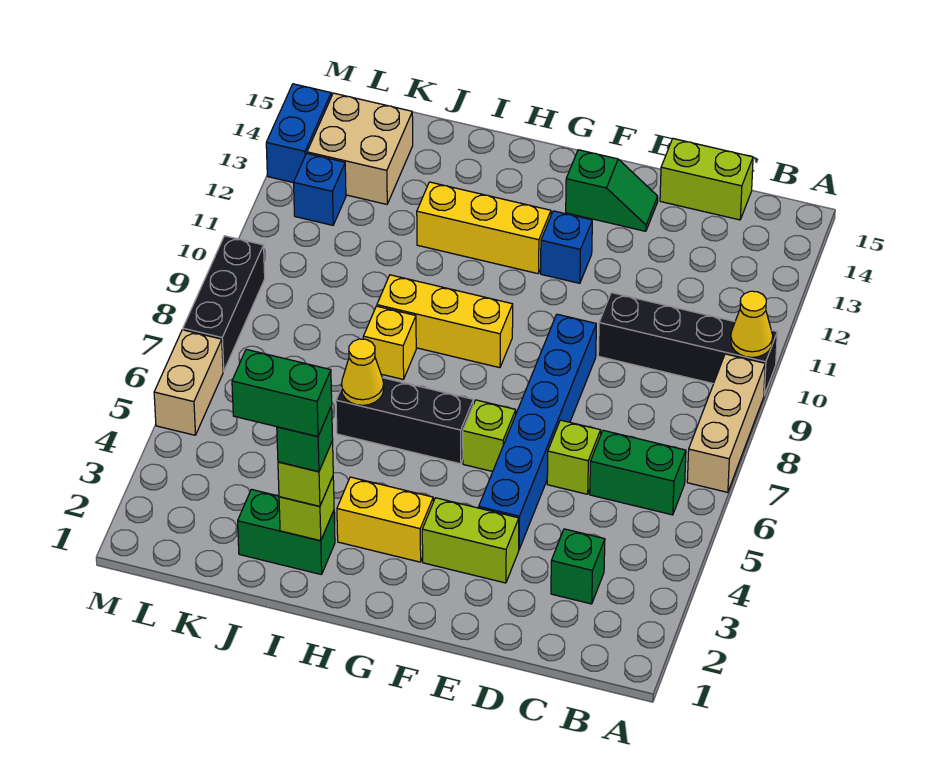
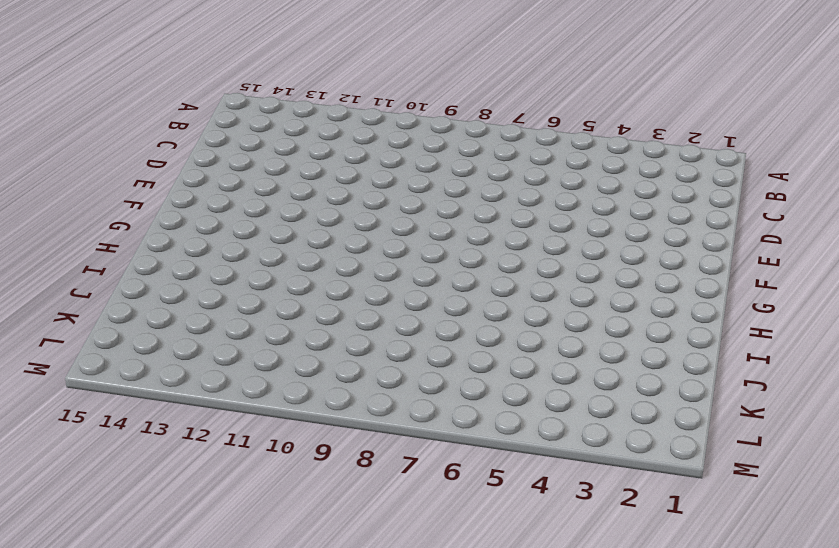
none -> tan 1x3 brick [687,354,765,492]
none -> black 1x4 brick [598,293,777,395]
none -> green 1x2 brick [590,430,686,515]

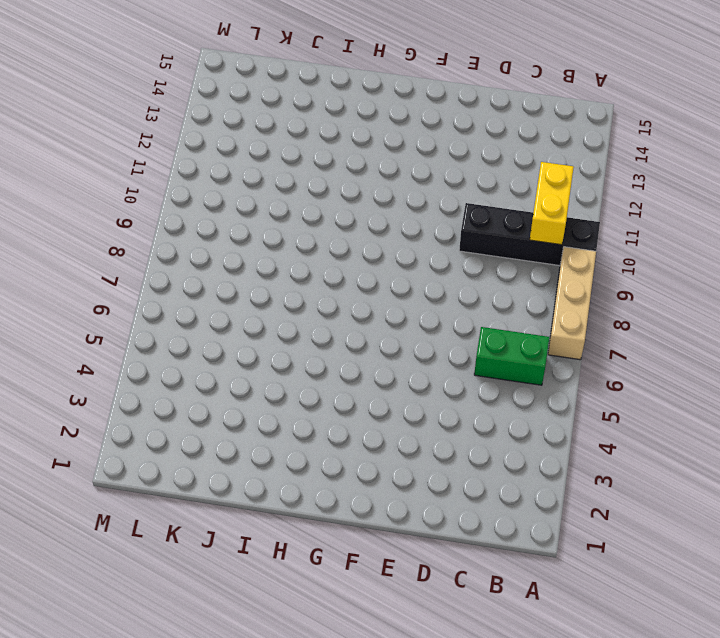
yellow 1x2 brick [530,162,574,245] -> yellow 1x2 brick turned to [337,477,433,562]
none -> green 1x1 brick [551,529,605,604]
none -> lime 1x2 brick [660,139,753,220]
none -> lime 1x1 brick [547,420,601,494]

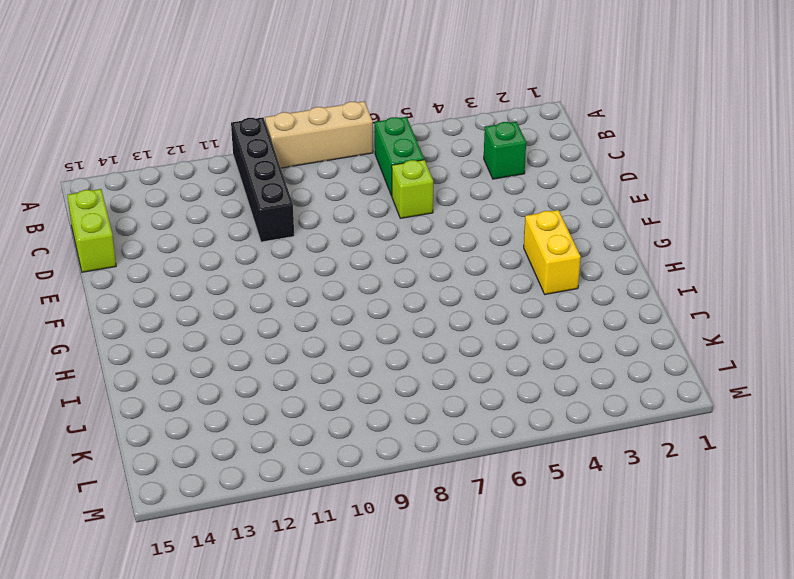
none -> lime 1x2 brick [422,498,519,583]
none -> blue 1x6 brick [479,314,596,549]
none -> green 1x2 slope [566,150,658,231]

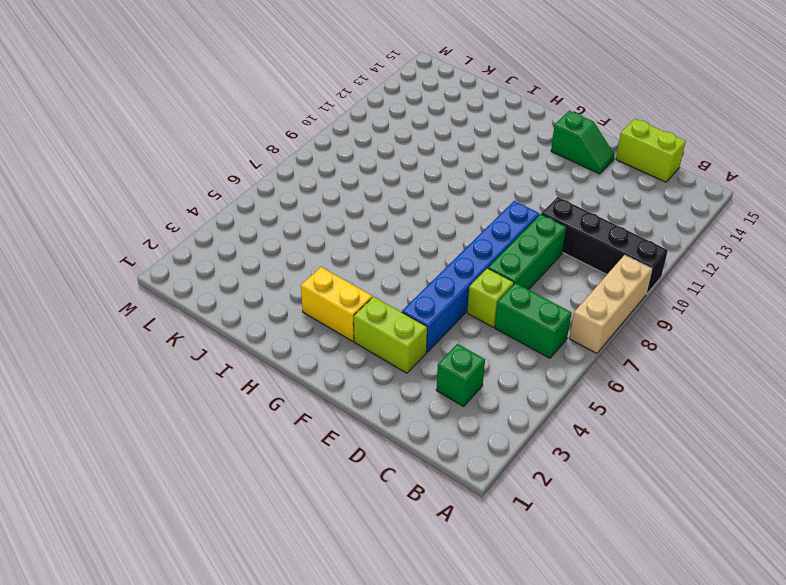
green 1x3 brick [488,214,567,290] -> none
none -> lime 1x1 brick [463,400,516,472]
none -> blue 1x1 brick [541,211,592,283]
none -> black 1x3 brick [336,378,473,464]

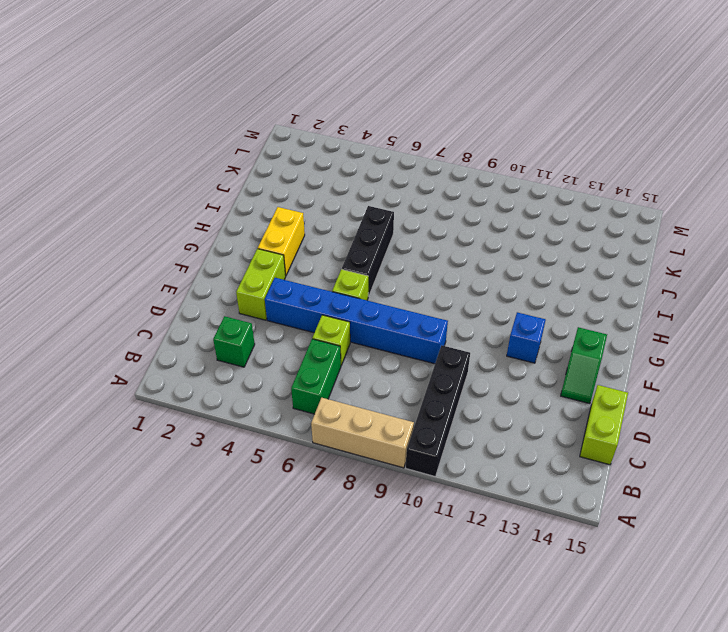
none -> yellow 1x3 brick [377,275,513,368]
none -> yellow 1x3 brick [417,182,551,274]
none -> green 1x2 brick [238,489,335,575]

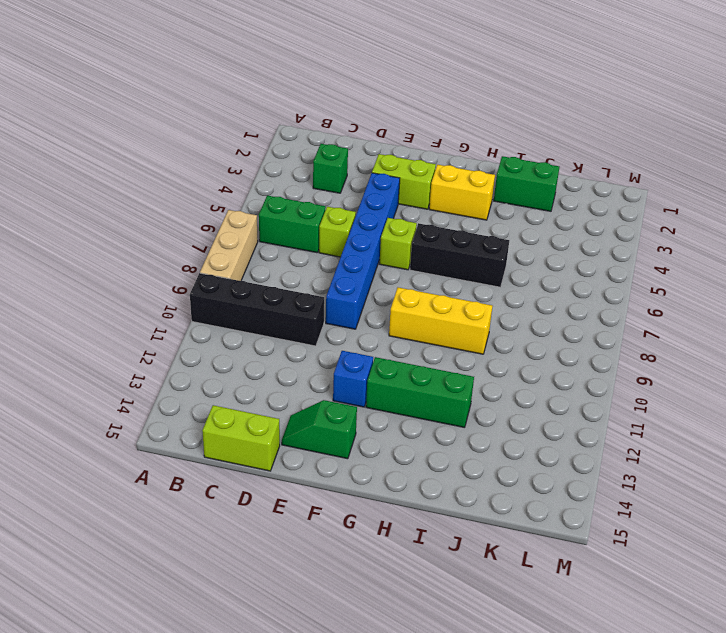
green 1x3 brick [366,357,474,428] -> yellow 1x3 brick [417,182,551,274]
none -> yellow 1x1 brick [363,306,416,379]
none -> tan 2x2 brick [307,93,413,204]
none -> blue 1x1 brick [294,154,346,225]

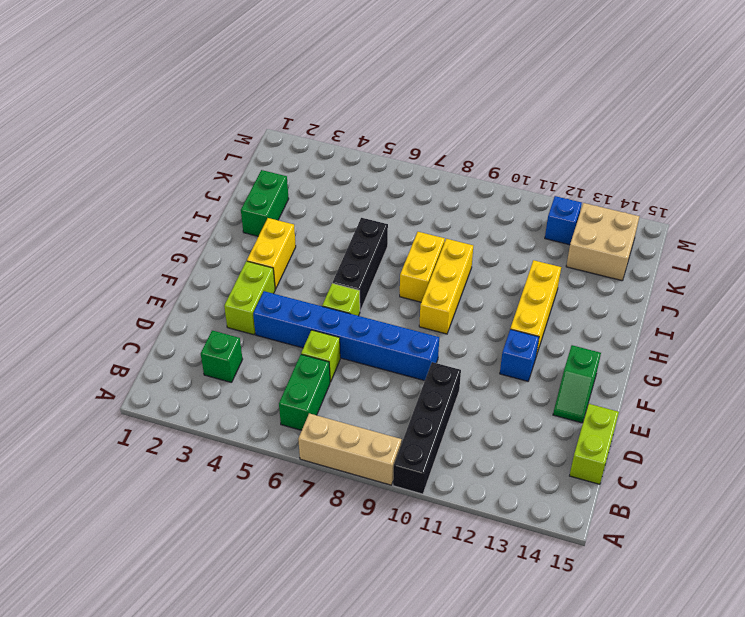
yellow 1x2 brick [400,232,445,302] -> yellow 1x1 brick [363,306,416,379]
none -> tan 1x2 brick [154,330,223,435]
none -> black 1x3 brick [183,236,265,371]
none -> blue 1x2 brick [266,84,331,183]

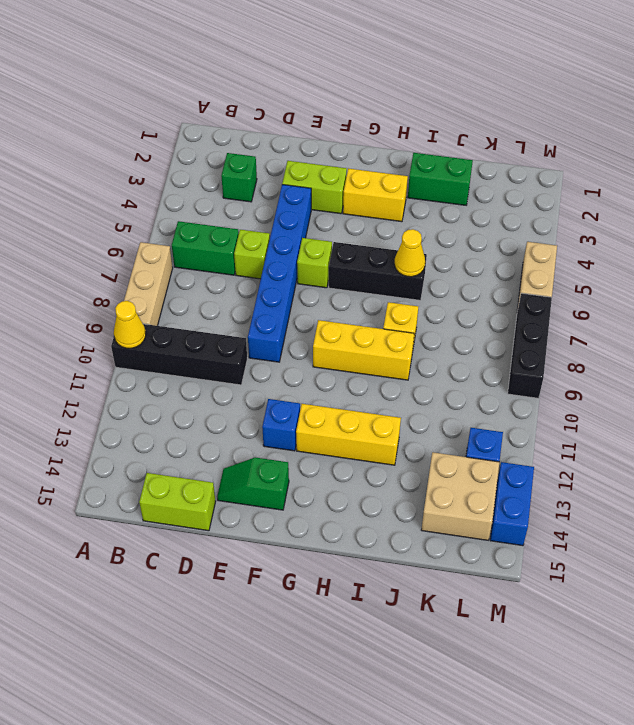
none -> lime 1x1 brick [279,477,334,541]
none -> lime 1x1 brick [278,441,333,506]
none -> green 1x1 brick [277,406,333,472]

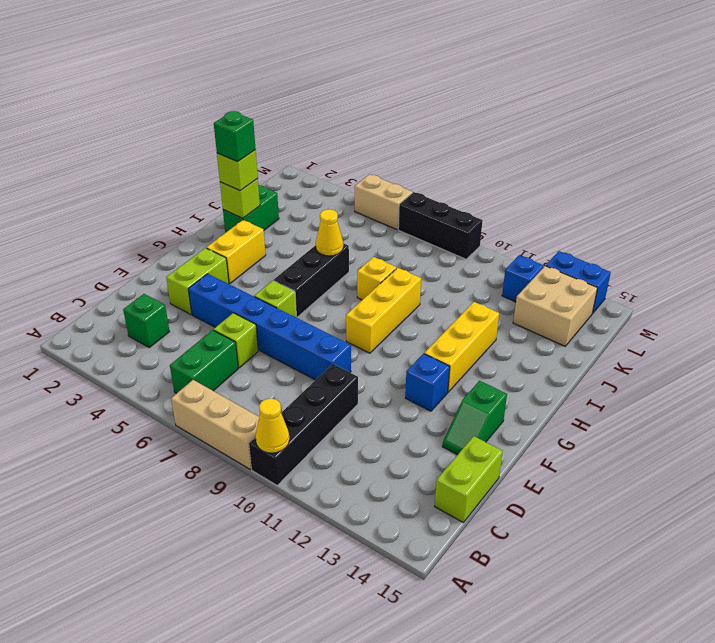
none -> green 1x2 brick [232,349,332,437]

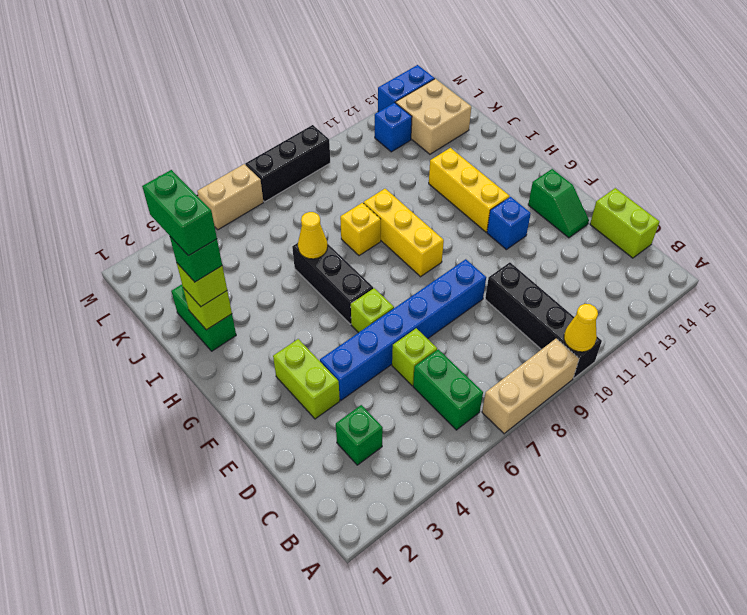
none -> yellow 1x2 brick [337,477,433,562]

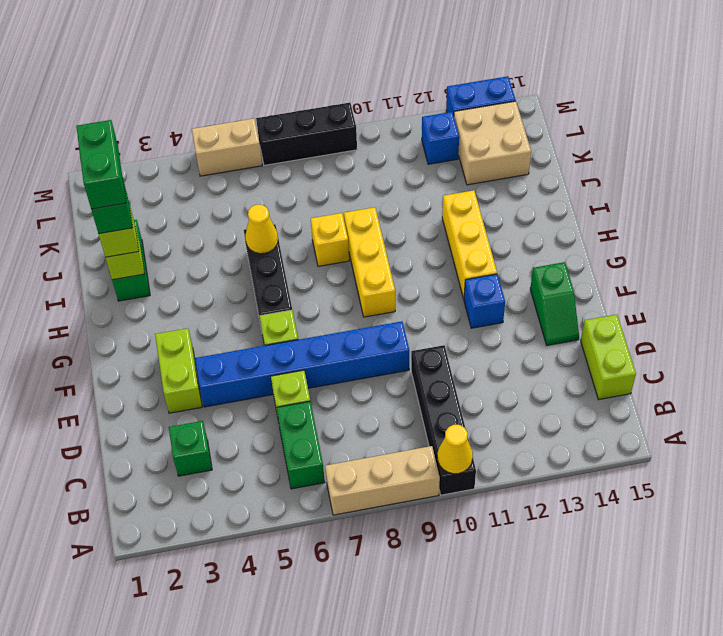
none -> yellow 1x2 brick [337,477,433,562]

